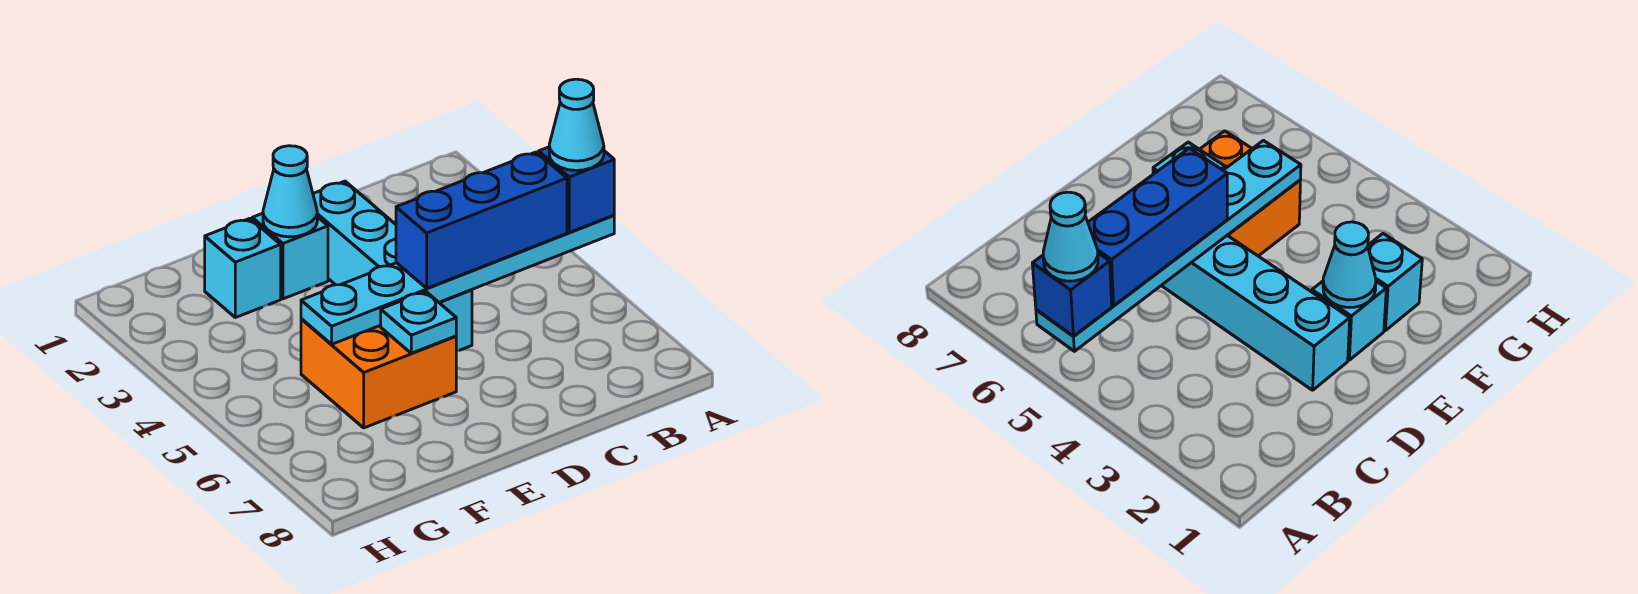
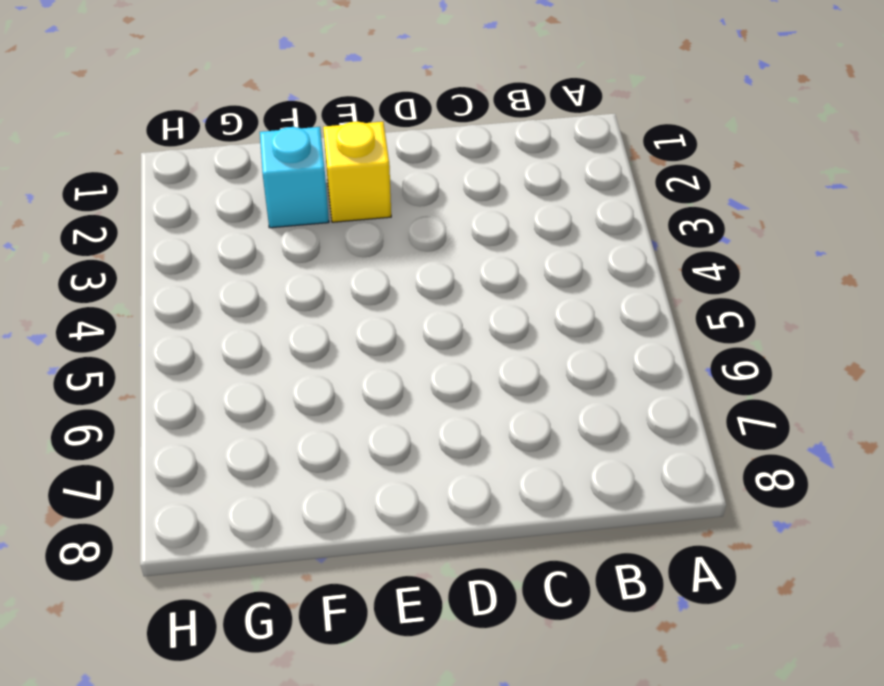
yellow 1x1 brick [323,122,391,222] -> cyan 1x1 brick [252,213,328,299]
none -> cyan 1x4 brick [313,181,472,351]
none -> orange 2x2 brick [301,319,456,428]

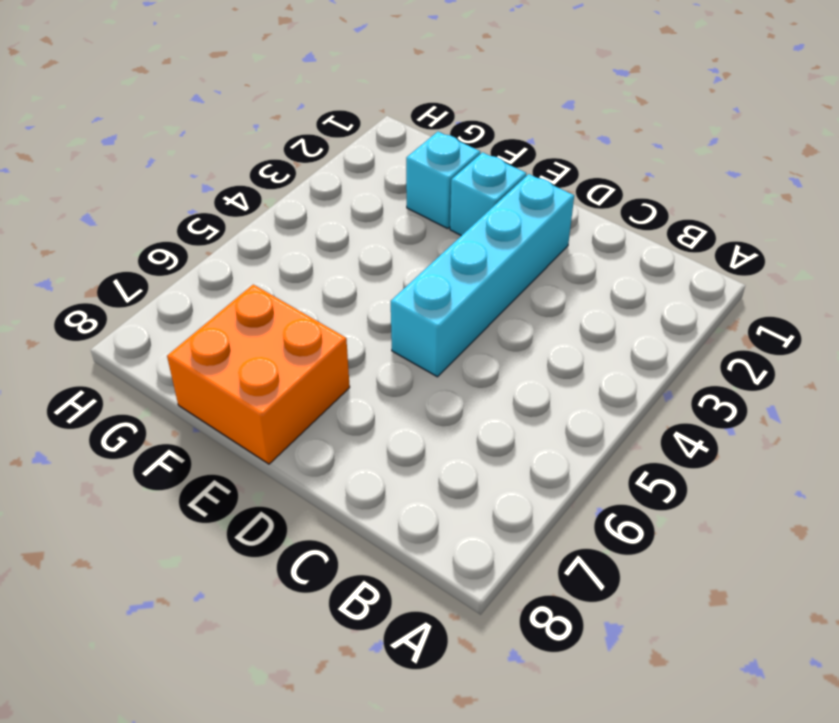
orange 2x2 brick [167,285,350,464] -> orange 2x2 brick moved to [301,319,456,428]
none -> cyan 1x6 plate [301,215,614,344]
none -> cyan 1x1 cone [263,146,317,237]

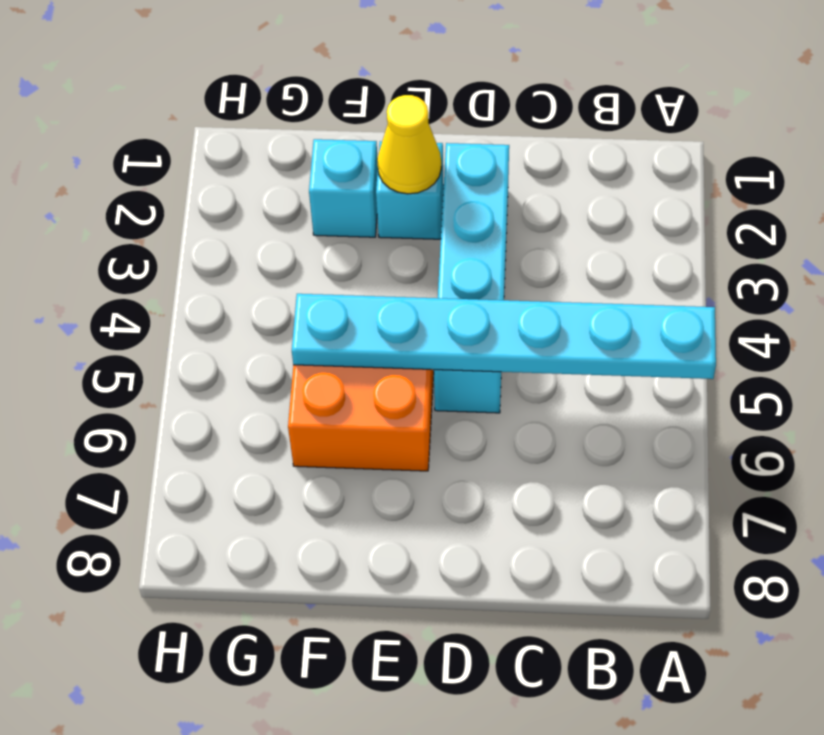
yellow 1x1 cone [377,95,441,194] -> cyan 1x1 cone [263,146,317,237]
none -> cyan 1x1 plate [381,292,456,353]
none -> blue 1x1 brick [539,147,614,232]

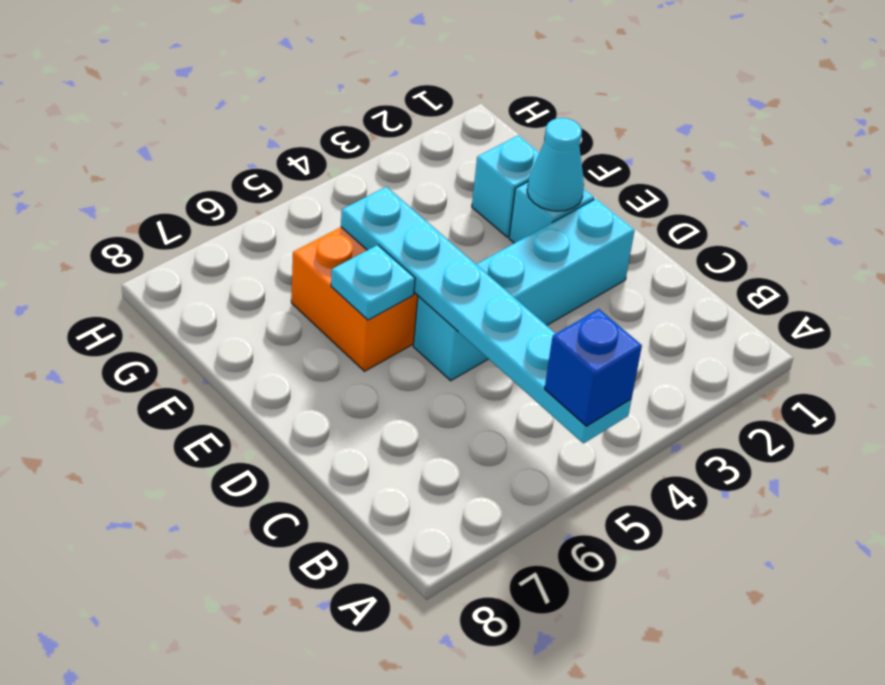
none -> blue 1x3 brick [396,152,567,288]
none -> cyan 1x1 cone [549,79,604,170]

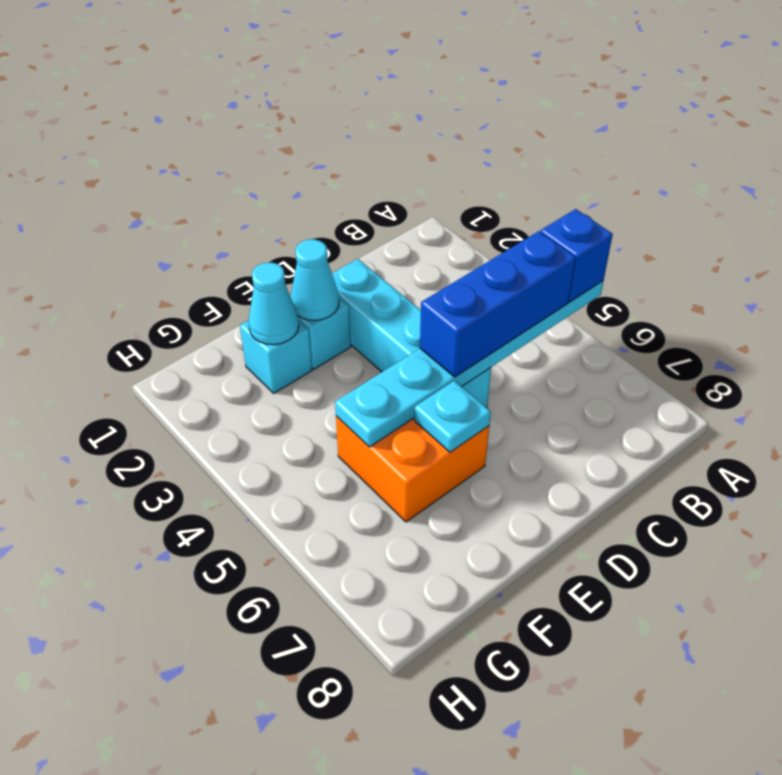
cyan 1x1 cone [248,263,299,345] -> cyan 1x1 cone moved to [549,79,604,170]

